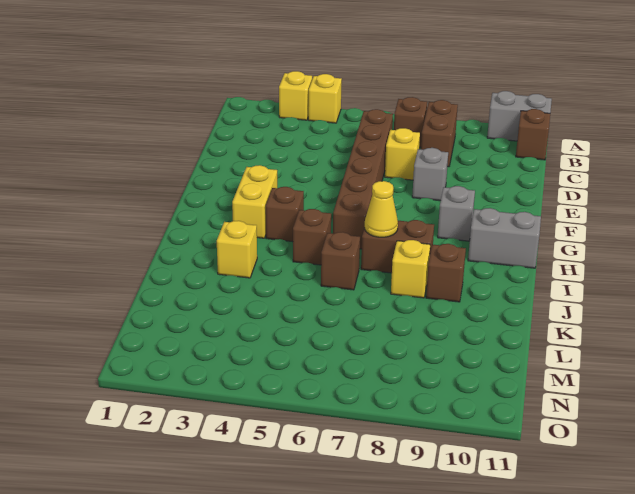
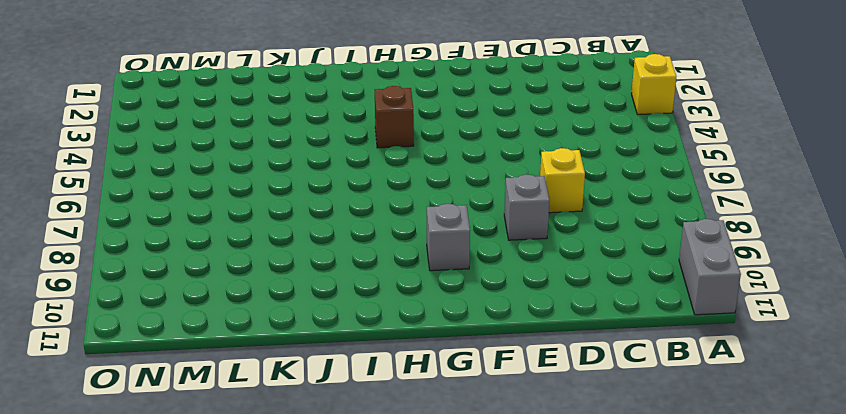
none -> yellow 1x1 brick [308,74,342,123]
none -> brown 1x1 brick [394,97,427,147]
none -> brown 1x2 brick [421,100,458,167]

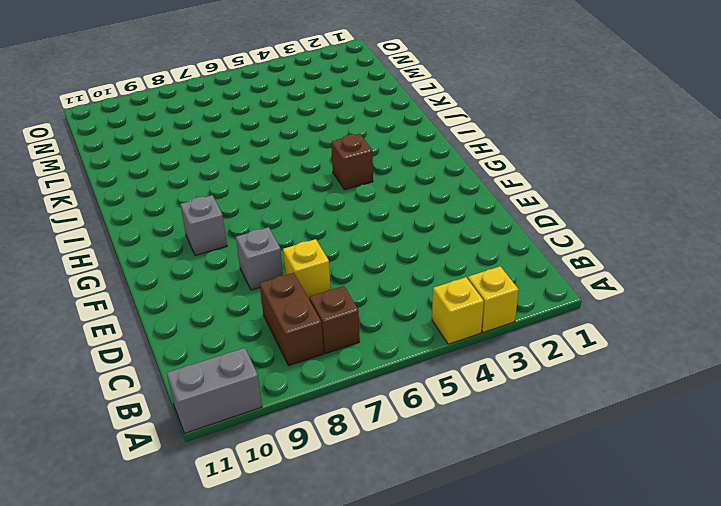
none -> brown 1x1 brick [516,109,550,160]
none -> brown 1x6 brick [333,109,393,249]
none -> yellow 1x2 brick [232,165,277,238]

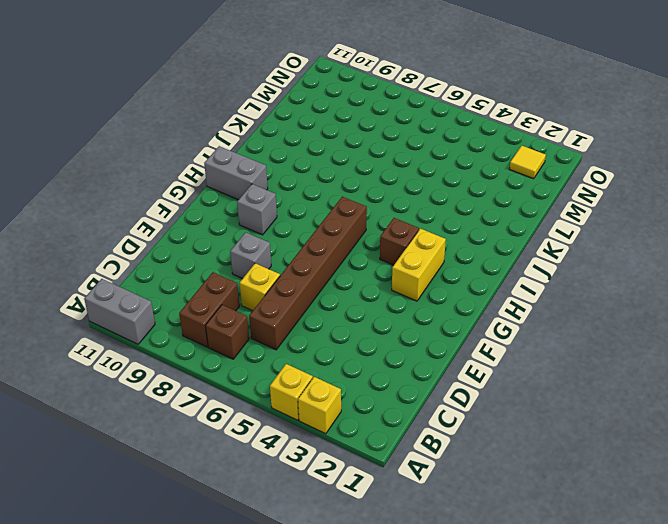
yellow 1x1 tile [509,146,546,179] -> none
none -> brown 1x1 brick [516,109,550,160]
none -> brown 1x1 brick [293,209,331,265]
none -> brown 1x2 brick [361,220,434,273]

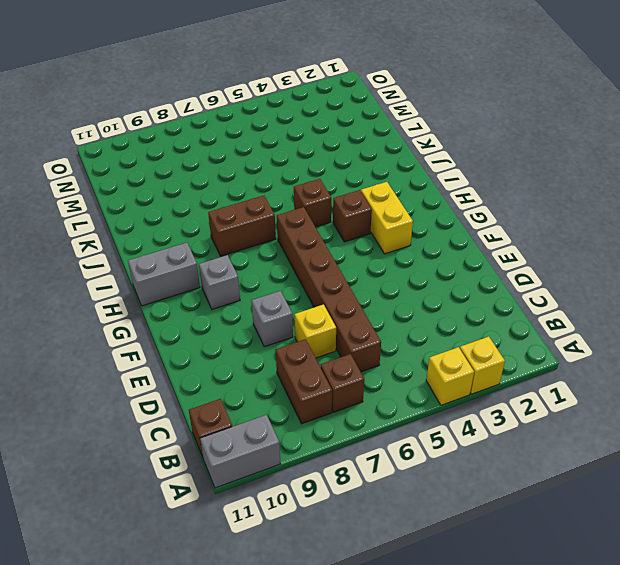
none -> yellow 1x1 brick [217,221,257,278]
none -> brown 1x1 brick [321,232,360,290]
none -> yellow 1x1 brick [391,240,430,298]

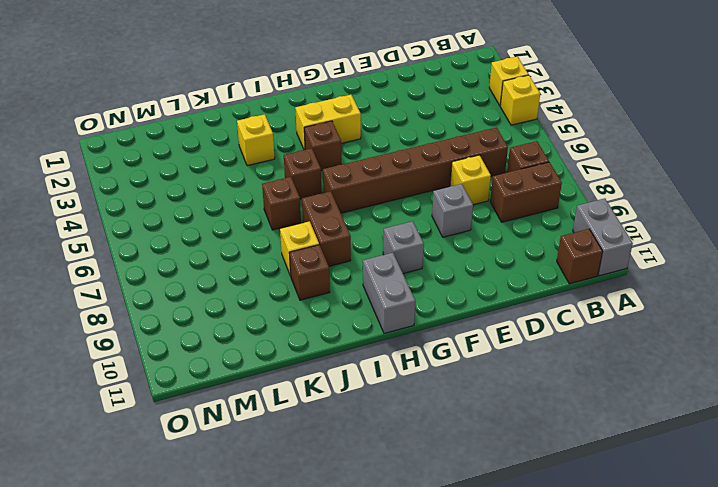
none -> yellow 1x1 cone [365,181,398,237]

